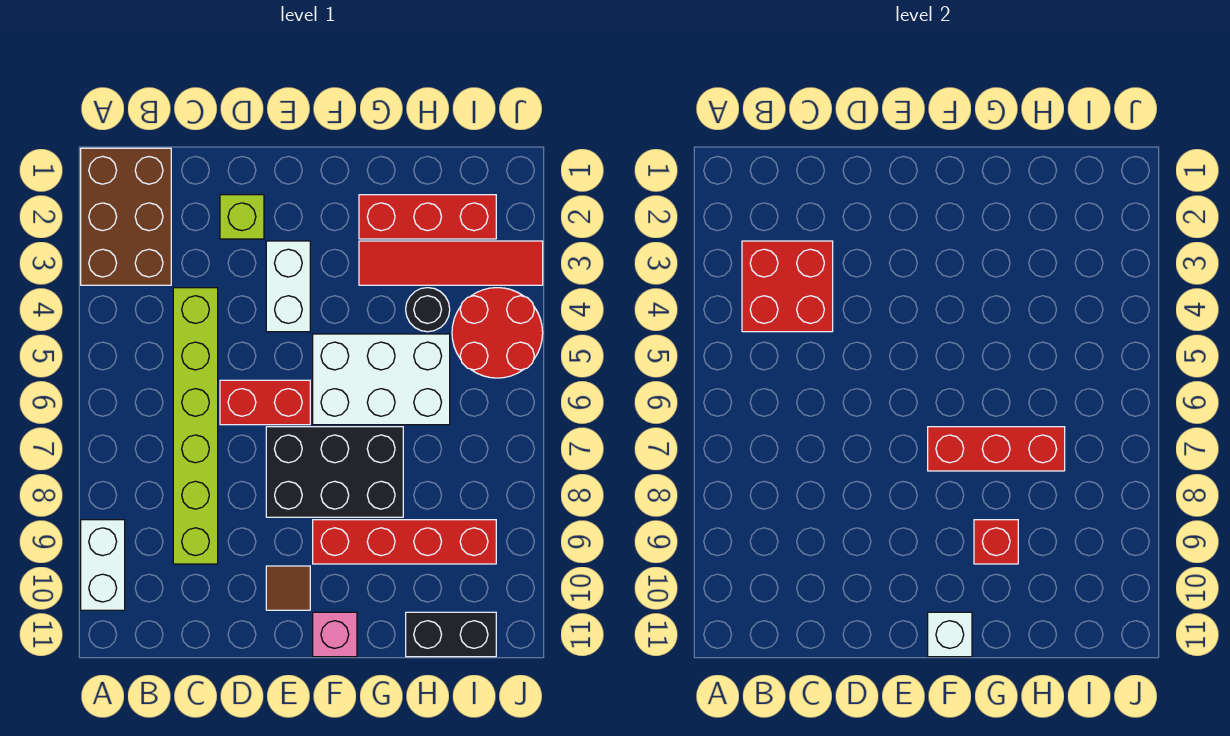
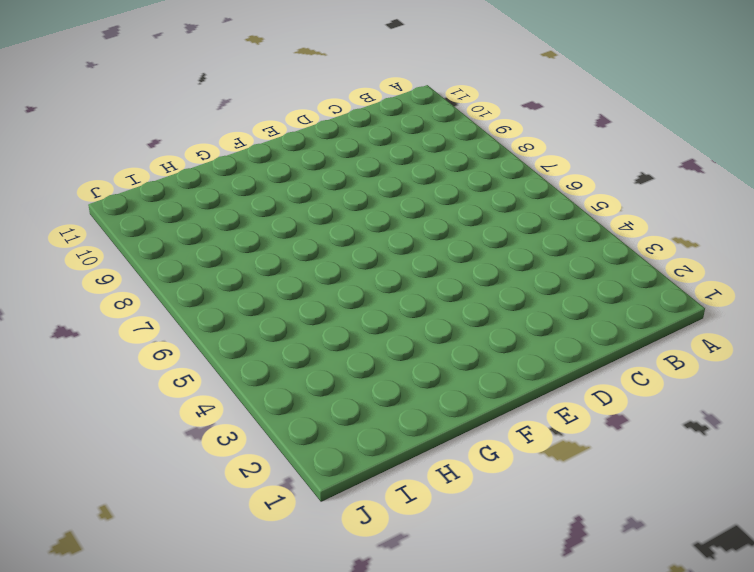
none -> brown 2x3 brick [81,148,171,285]
none -> white 1x2 brick [81,520,125,610]
none -> lime 1x6 brick [173,288,218,564]

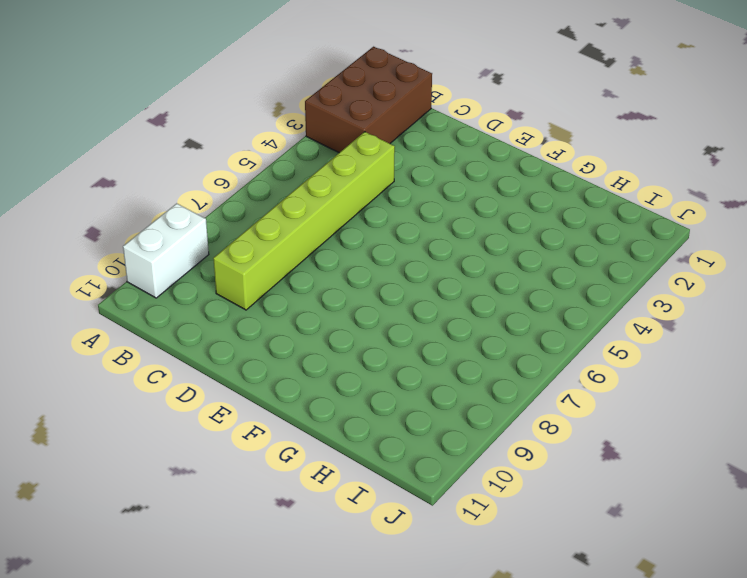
none -> lime 1x1 brick [220,195,264,239]
none -> red 1x2 brick [220,380,310,425]
none -> white 1x2 brick [266,241,310,332]

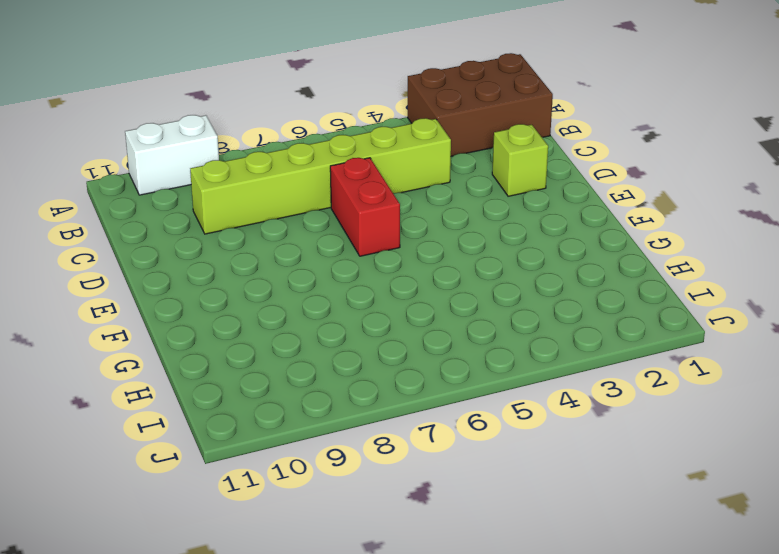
none -> white 1x2 brick [266,241,310,332]
none -> black 2x3 brick [266,427,403,517]
none -> brown 1x1 tile [266,566,310,610]

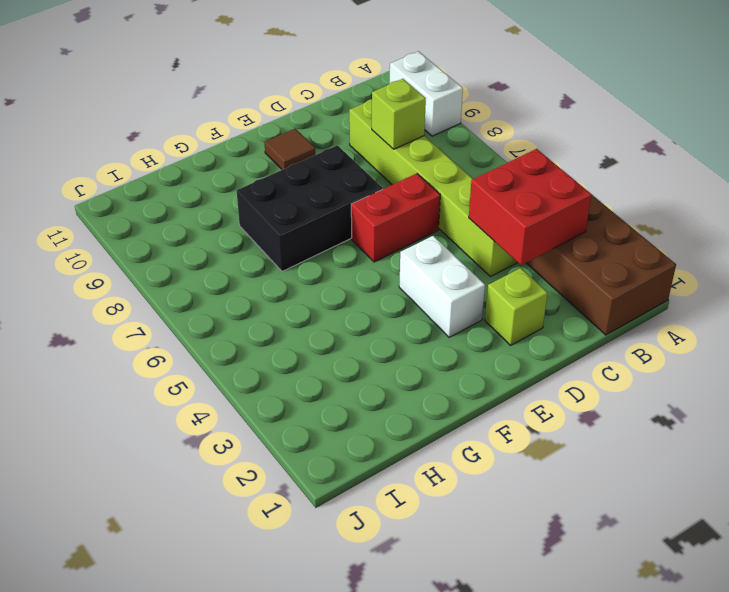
lime 1x1 brick [372,79,426,149] -> none
none -> white 2x3 brick [313,334,450,425]
none -> red 1x4 brick [313,520,496,564]
none -> pink 1x1 brick [313,612,357,657]

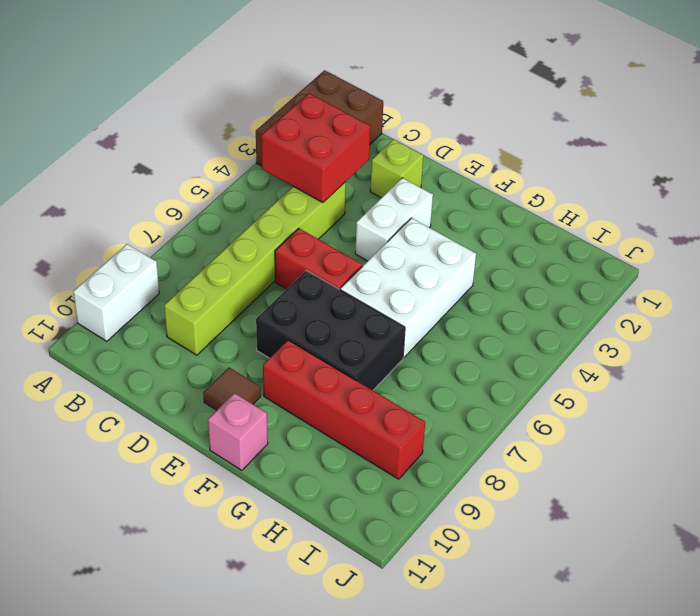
white 2x3 brick [340,218,476,357] -> white 2x3 brick turned to [313,334,450,425]
none -> red 1x3 brick [359,195,496,239]
none -> red 1x4 tile [359,241,543,285]
none -> black 1x1 round brick [406,288,450,332]

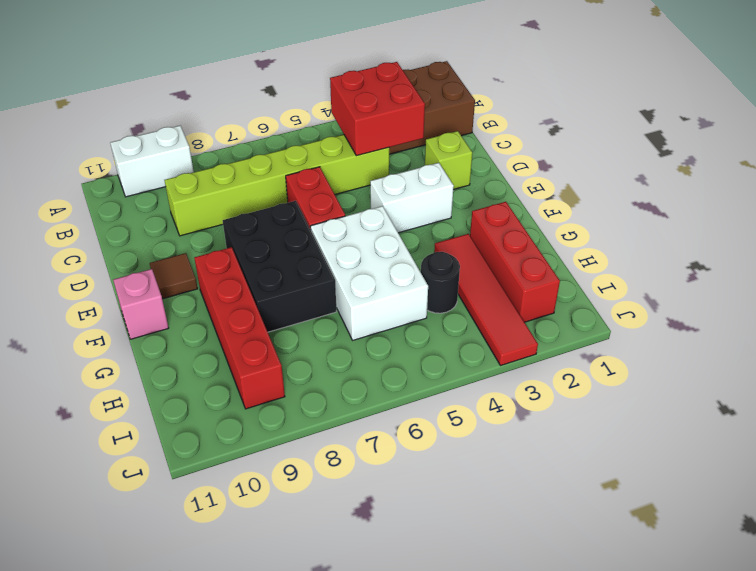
none -> black 1x2 brick [406,612,496,657]
none -> red 2x2 round brick [452,288,543,378]
none -> red 1x3 brick [928,427,1065,471]

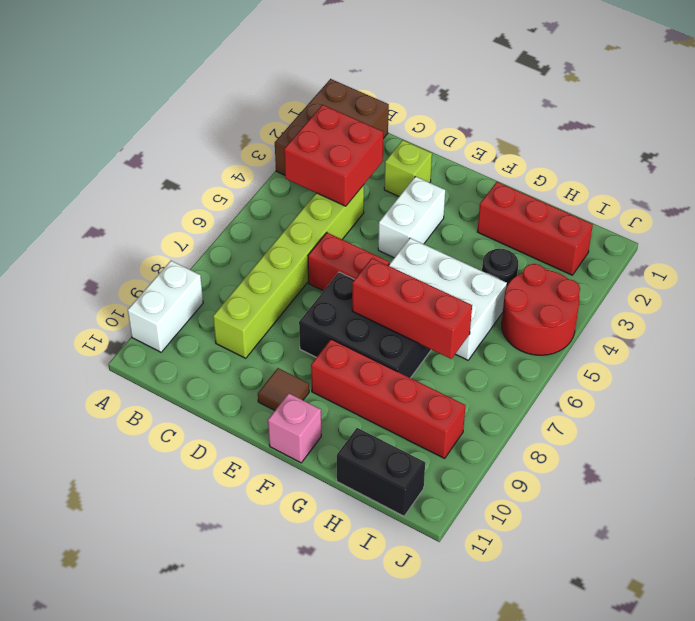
none -> red 1x4 tile [359,241,543,285]
none -> white 1x1 brick [928,612,972,657]
none -> red 1x1 brick [974,520,1018,564]

